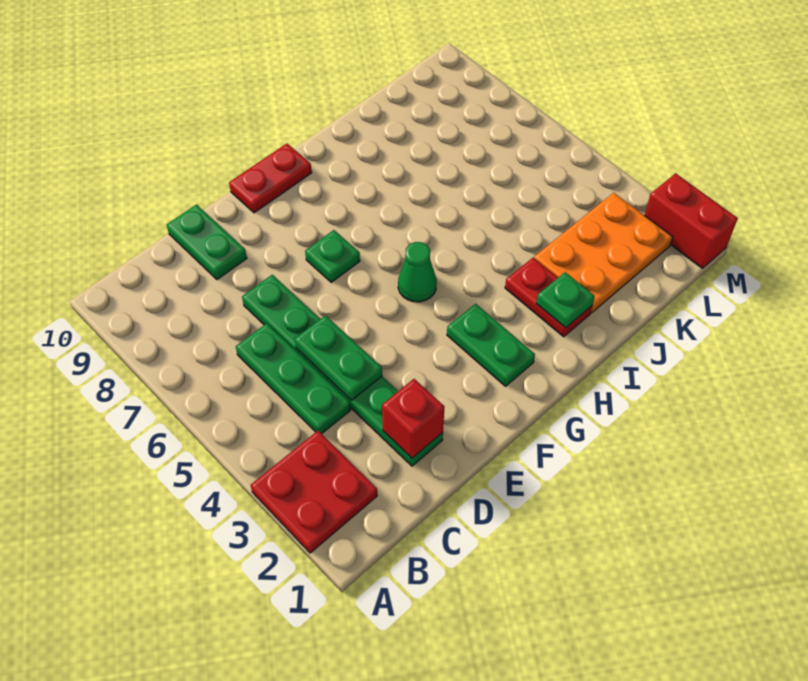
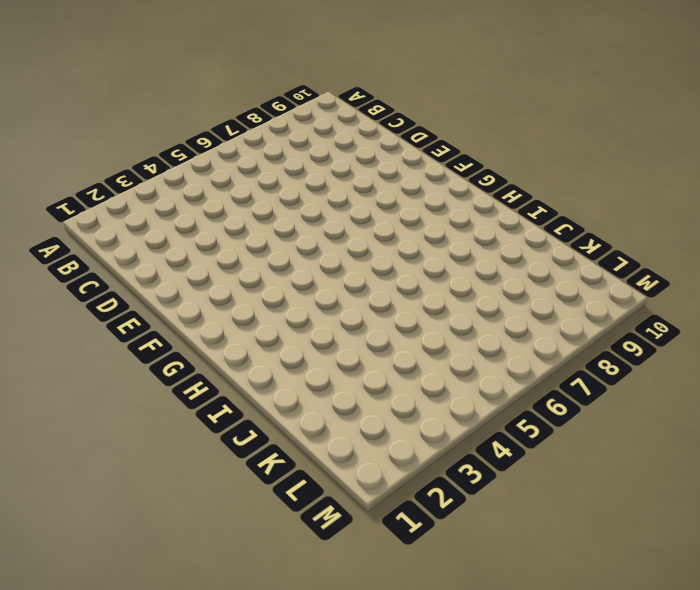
none -> red 2x2 plate [251,431,377,553]
none -> green 1x3 plate [236,323,351,434]
none -> green 1x6 plate [242,275,443,466]

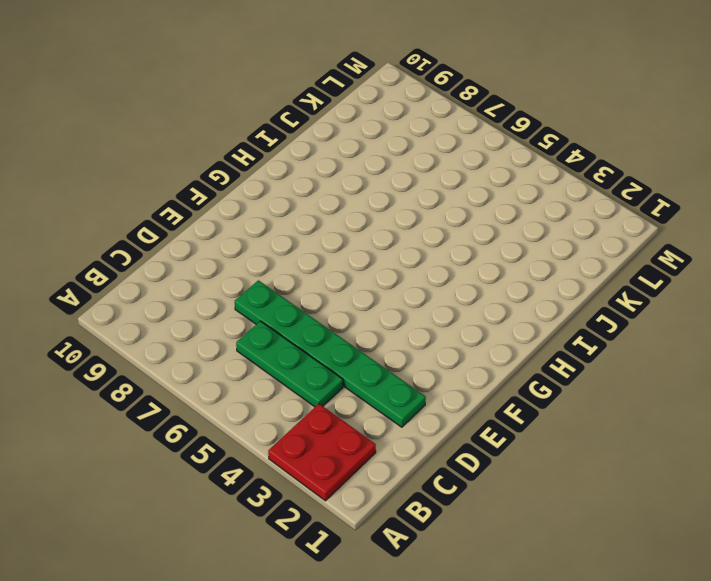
none -> green 1x2 plate [167,205,247,280]
none -> green 1x1 plate [305,230,360,282]
none -> red 1x2 plate [229,144,312,213]

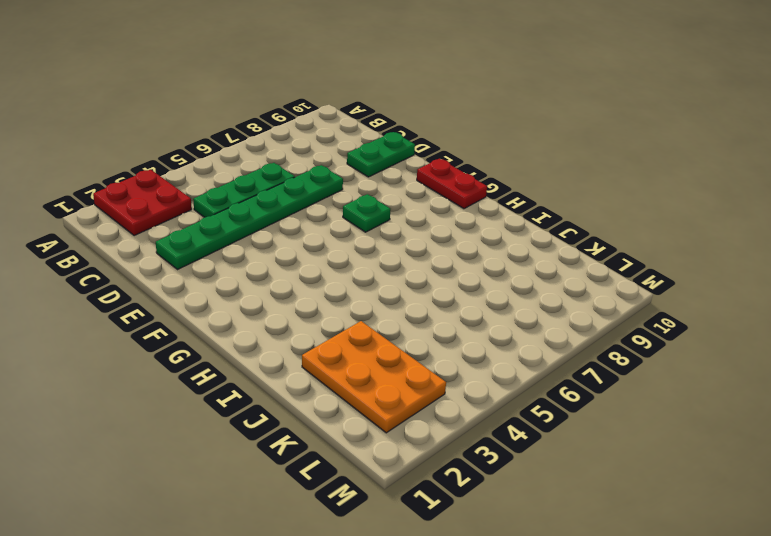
none -> green 1x2 plate [447,304,535,386]
none -> green 1x1 cone [398,242,437,302]
none -> red 1x2 plate [505,258,592,337]

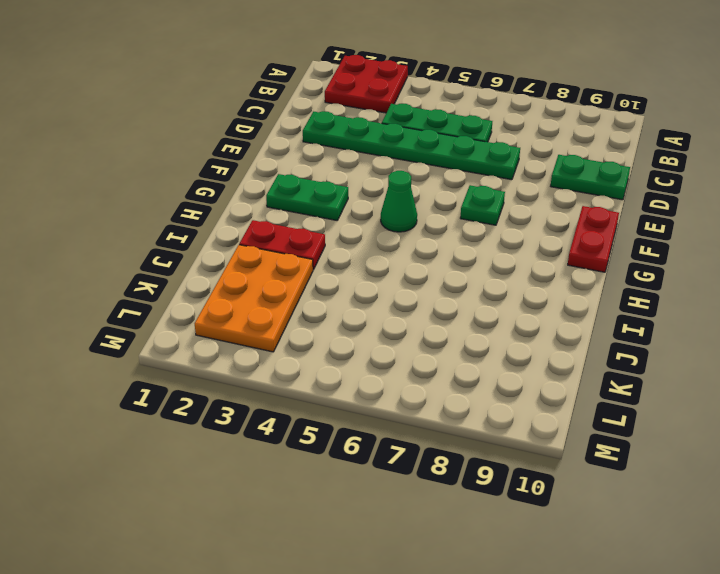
none -> red 1x2 brick [645,173,738,268]
none -> red 1x1 brick [382,379,445,458]
none -> green 1x2 plate [295,315,382,400]

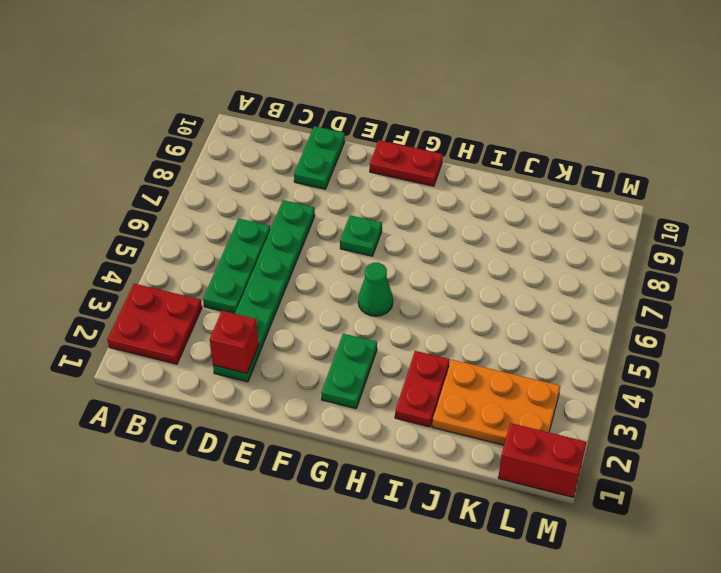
red 1x2 brick [498,423,586,497] -> red 1x2 brick turned to [645,173,738,268]
none -> green 1x2 plate [295,315,382,400]
none -> green 1x1 plate [536,272,595,328]

